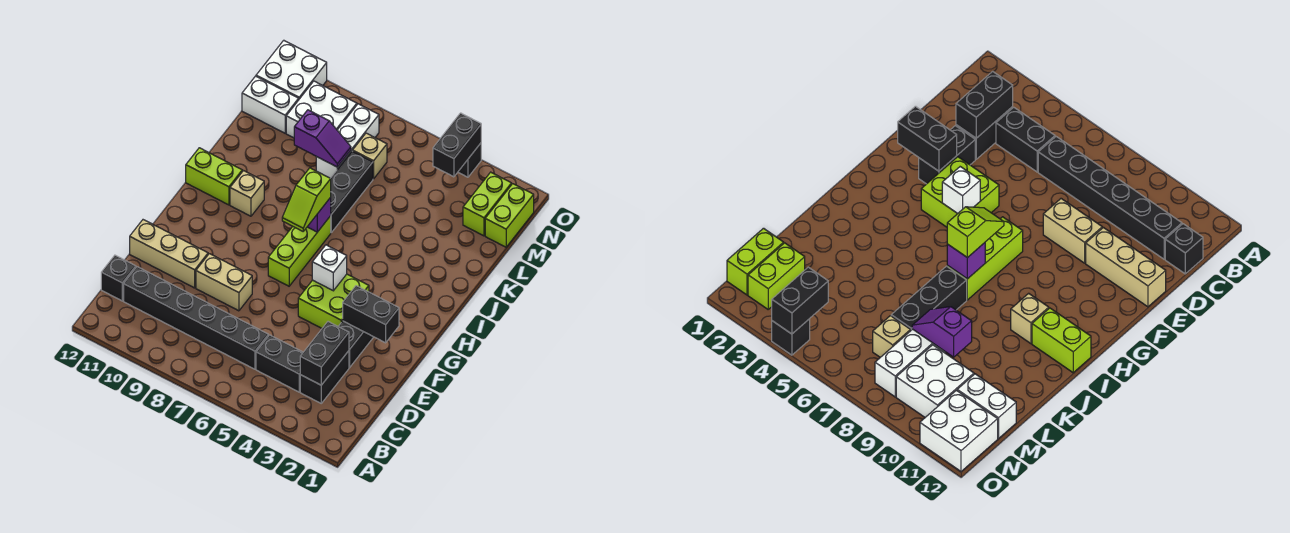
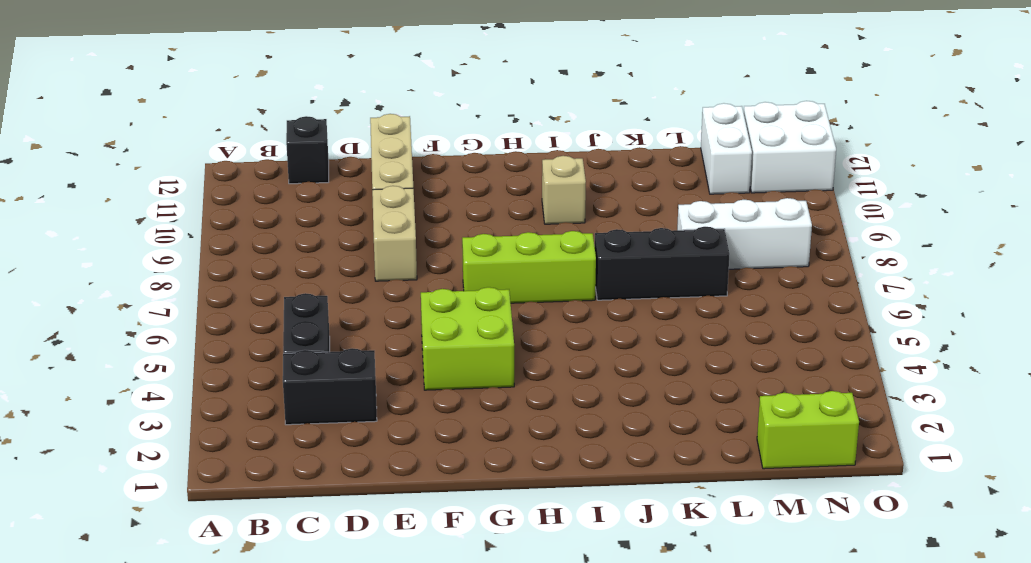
none -> black 1x6 brick [124,267,268,369]
none -> black 1x2 brick [338,321,373,368]
none -> lime 1x2 brick [186,148,242,205]

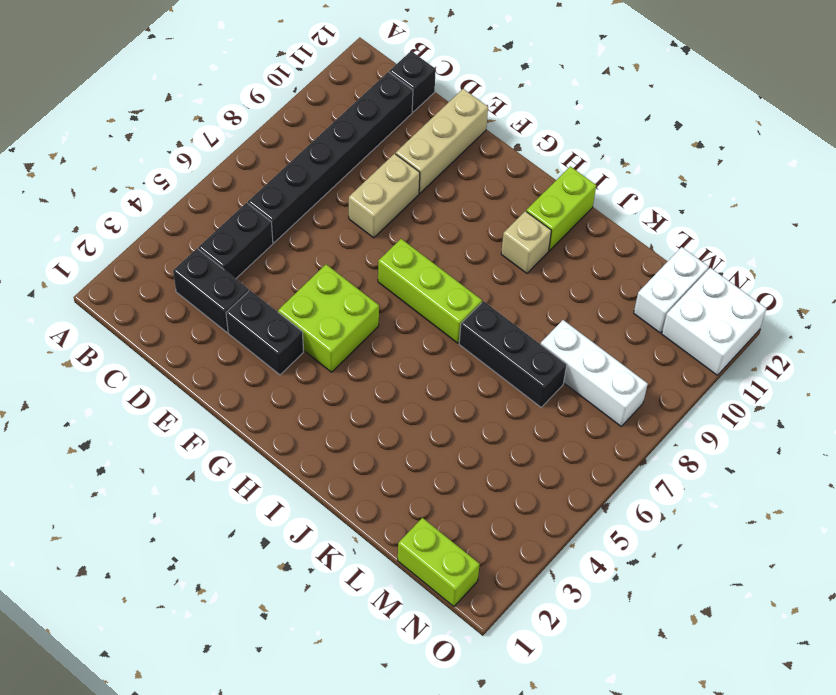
none -> lime 1x2 brick [463,172,512,236]
none -> tan 1x1 brick [353,133,387,179]
none -> white 2x2 brick [286,81,357,138]

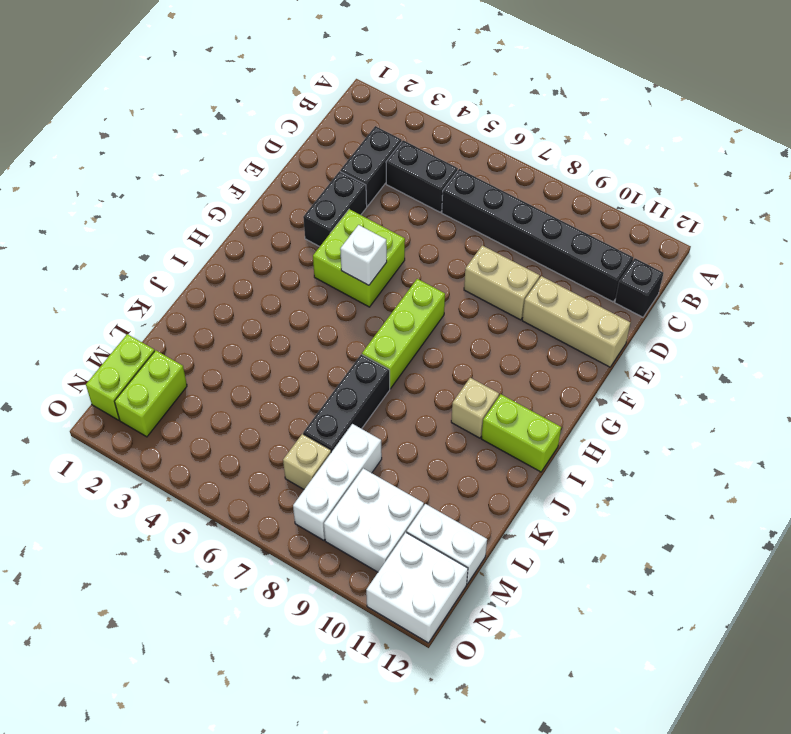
none -> black 1x1 brick [458,143,481,177]
none -> black 1x2 brick [300,322,349,385]
none -> black 1x2 brick [343,286,399,343]

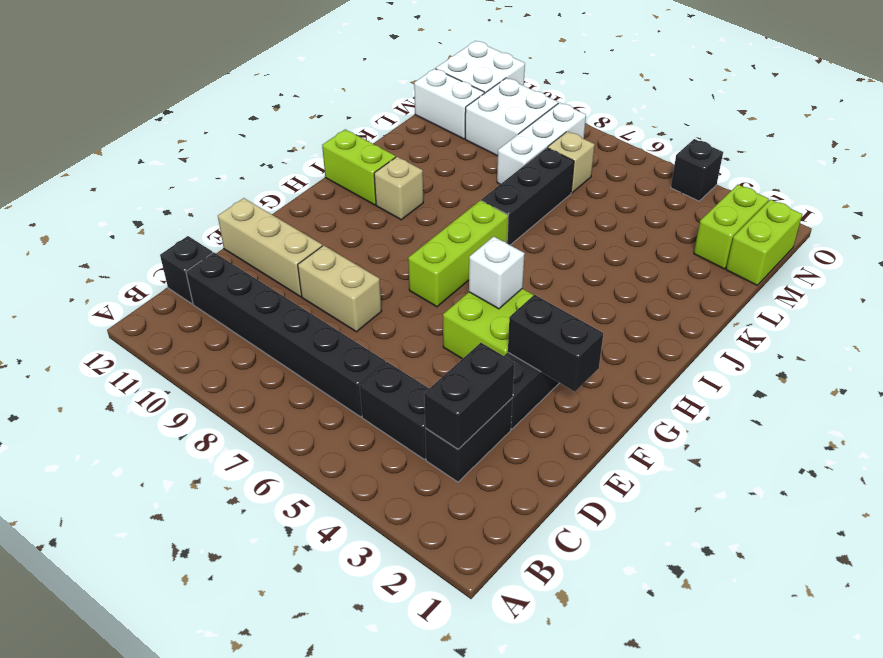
none -> purple 1x1 brick [307,197,331,232]
none -> purple 1x2 slope [294,110,351,167]
none -> black 1x2 brick [433,113,481,177]

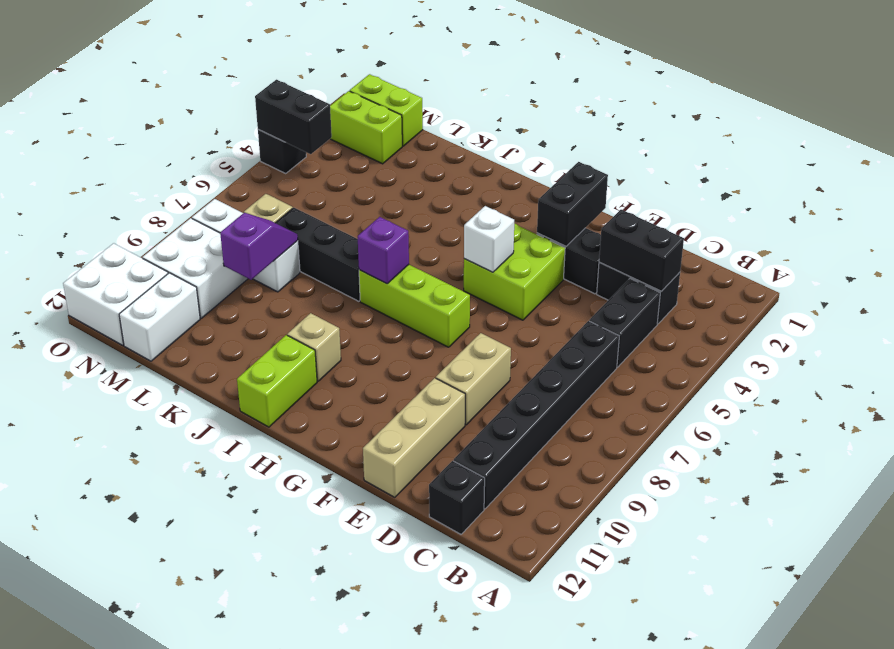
none -> lime 1x2 slope [282,168,331,231]

